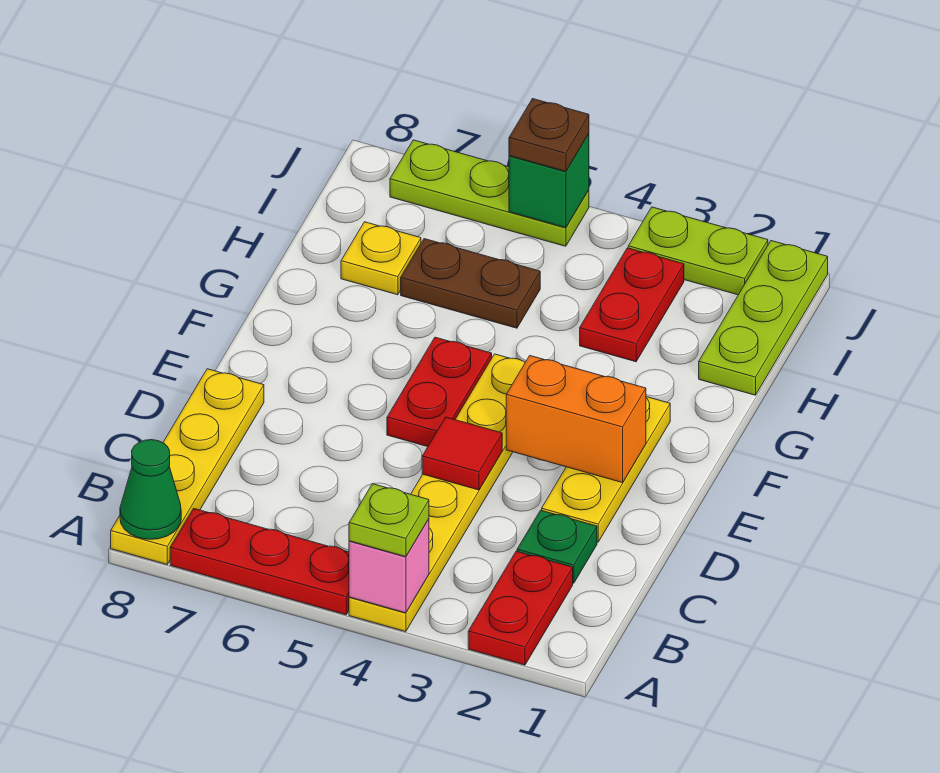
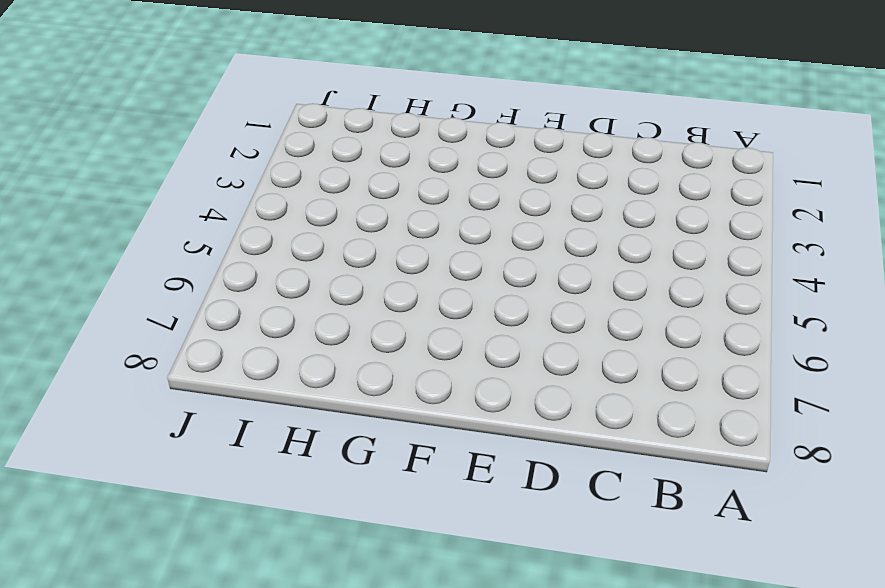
none -> red 1x2 plate [468,551,573,665]
none -> yellow 1x6 plate [349,354,525,632]
none -> red 1x3 plate [170,509,349,615]

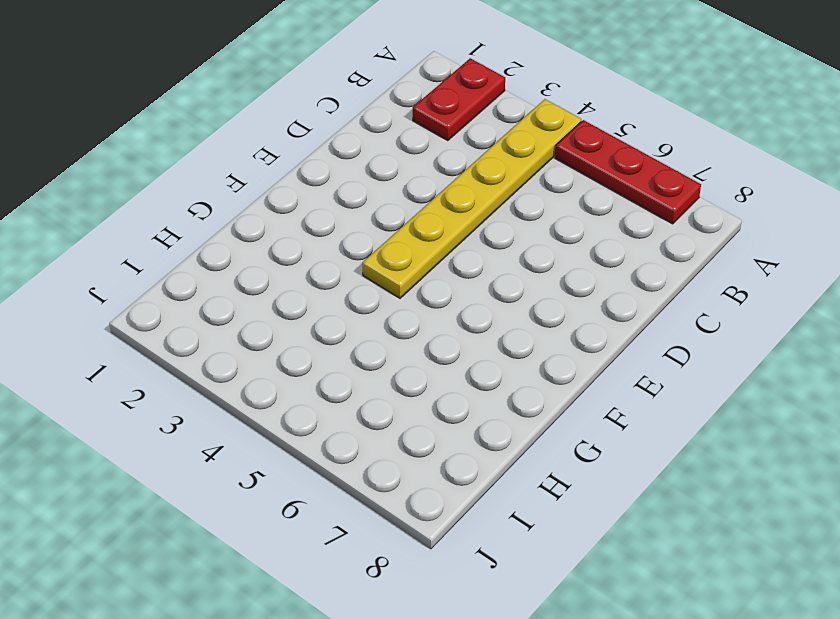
none -> yellow 1x4 plate [111,369,264,564]
none -> green 1x1 plate [517,510,597,583]
none -> yellow 1x3 plate [542,397,670,542]

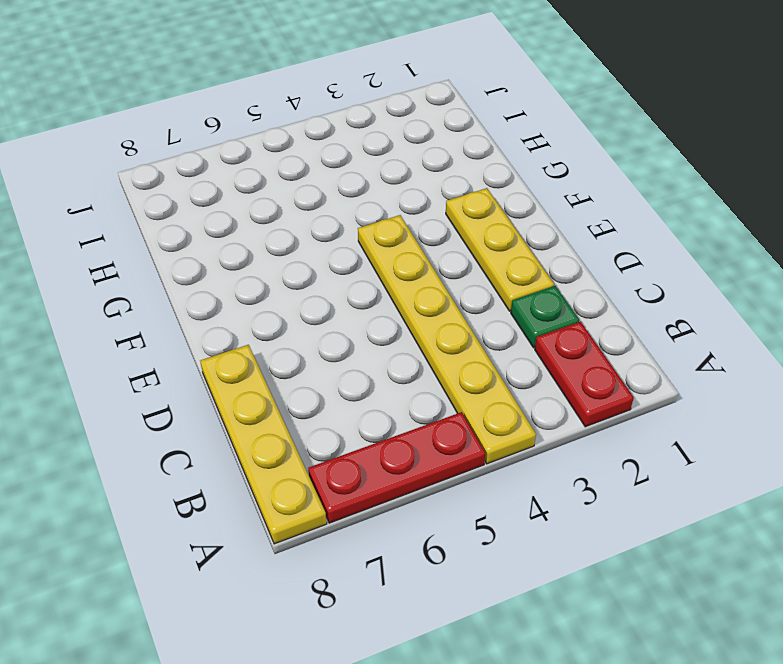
none -> red 1x2 plate [387,337,492,447]
none -> lime 1x3 plate [699,241,828,395]
none -> red 1x2 plate [580,248,684,362]

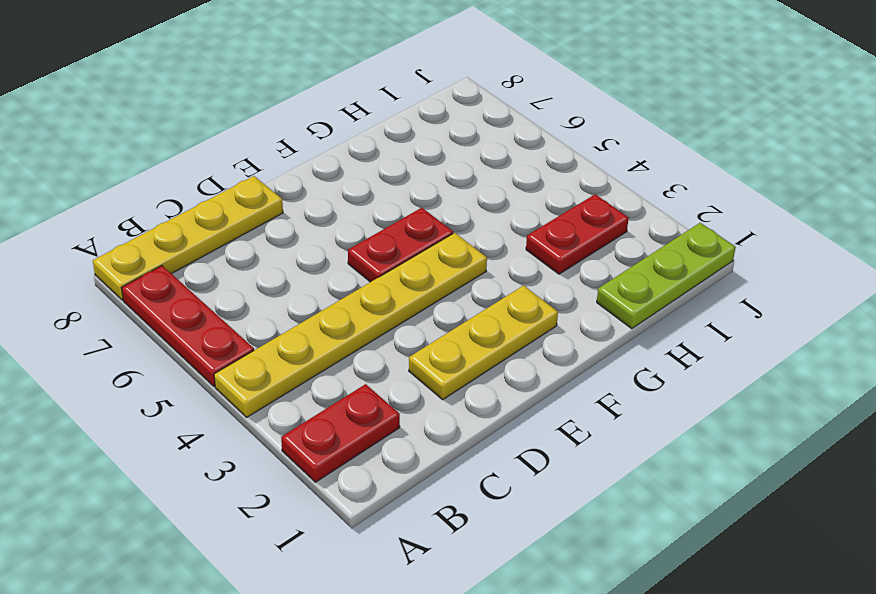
none -> green 1x1 plate [517,510,597,583]
none -> brown 1x2 plate [401,239,540,328]
none -> yellow 1x1 plate [341,222,421,295]

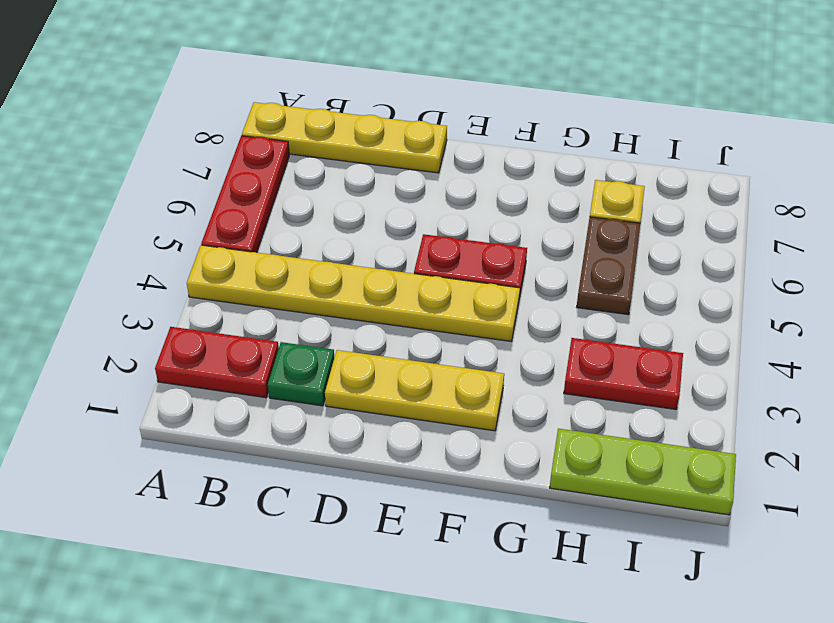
none -> lime 1x2 plate [628,207,768,295]
none -> lime 1x3 plate [390,140,589,246]
none -> pink 1x1 brick [349,519,429,613]

